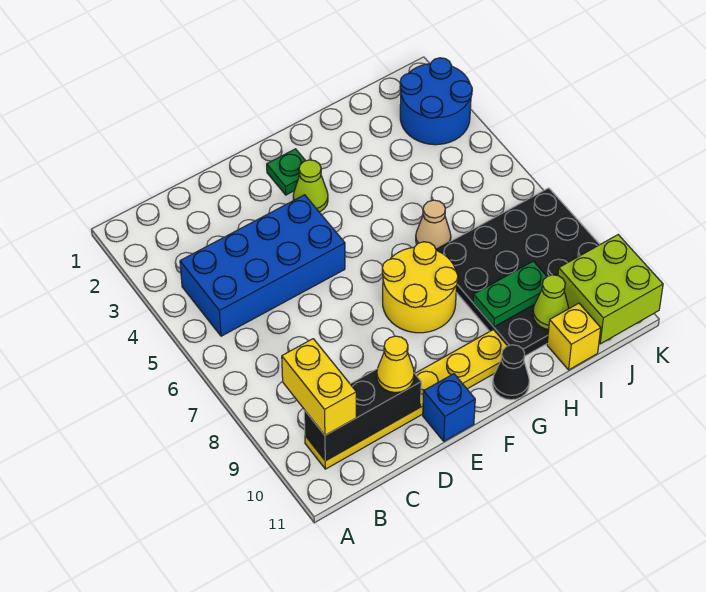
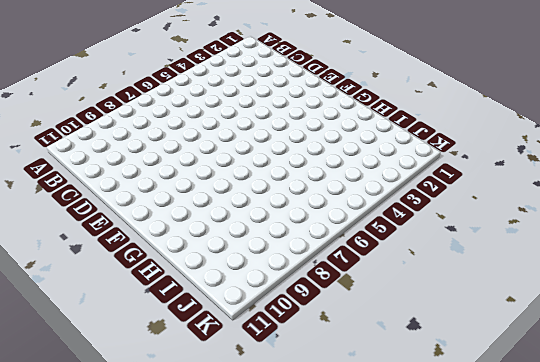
none -> blue 2x4 brick [180,195,345,336]
none -> yellow 1x6 plate [305,330,507,469]
none -> blue 1x1 brick [423,374,475,441]

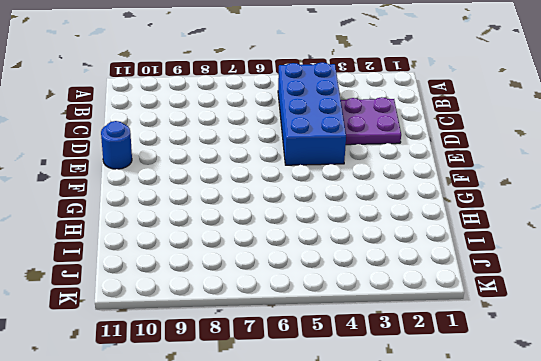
purple 2x2 plate [341,97,401,145] -> none
blue 1x1 round brick [101,121,132,169] -> blue 1x1 brick [423,374,475,441]
none -> yellow 1x6 plate [305,330,507,469]
none -> green 1x1 plate [267,149,305,195]
none -> lime 1x1 cone [293,160,328,212]

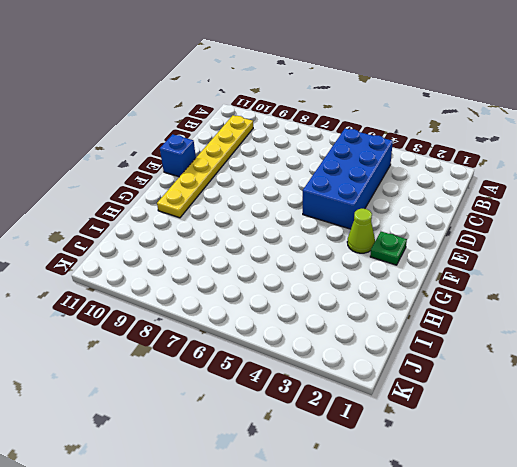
none -> yellow 2x2 round brick [382,242,458,333]
none -> black 1x1 cone [493,345,529,400]
none -> tan 1x1 cone [416,200,451,249]

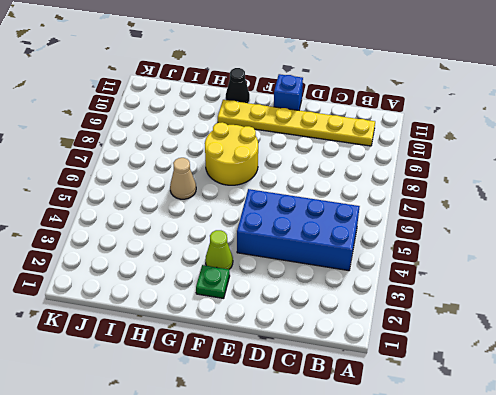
none -> black 4x4 plate [436,188,600,356]
none -> yellow 1x1 brick [547,303,601,370]
none -> blue 2x2 round brick [400,58,472,145]

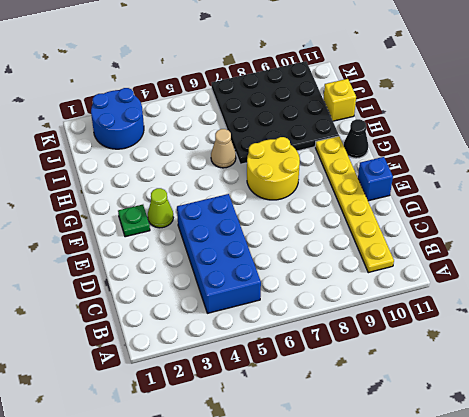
none -> black 1x3 brick [304,369,421,461]
none -> green 1x2 plate [473,261,547,327]
none -> lime 1x1 cone [533,275,569,329]

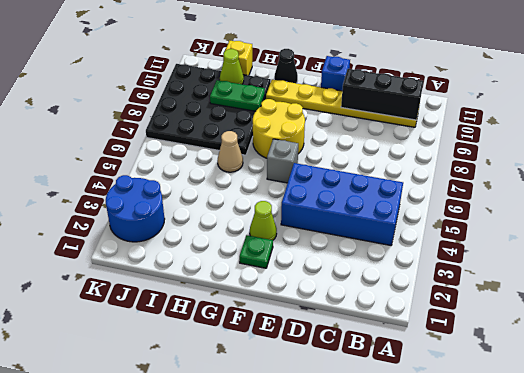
grey 1x1 brick [267,139,298,183] -> none
none -> lime 2x2 brick [558,235,663,344]
none -> yellow 1x2 brick [282,339,356,435]
none -> yellow 1x1 cone [377,336,414,392]

